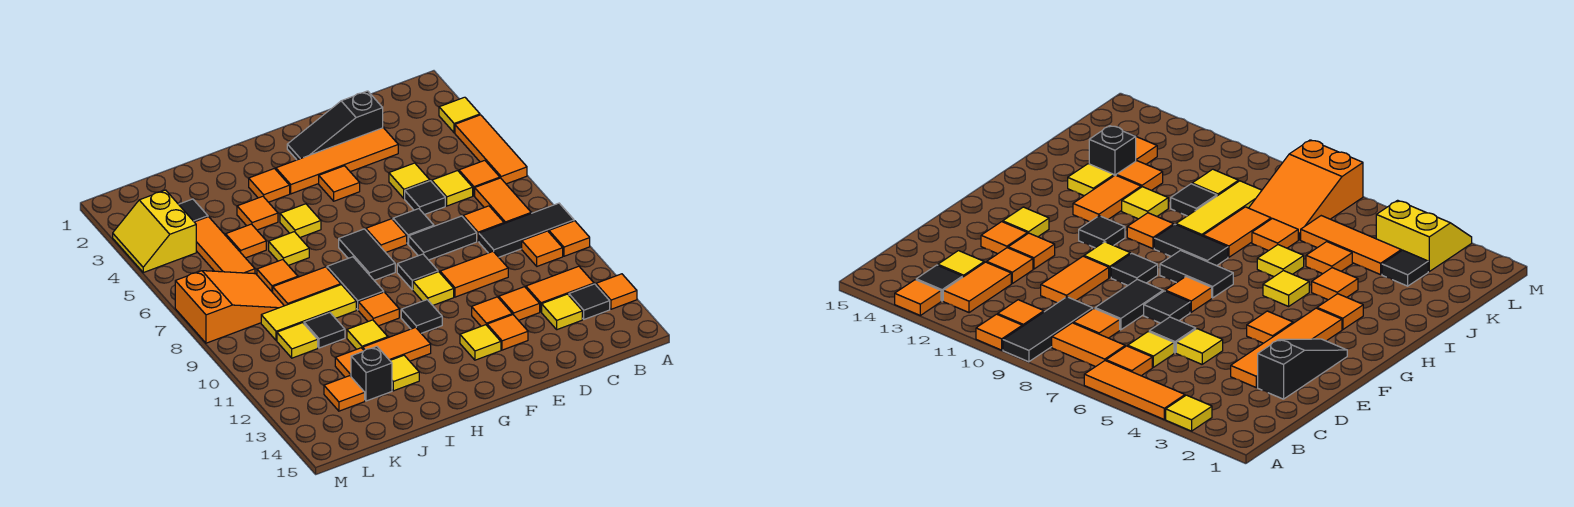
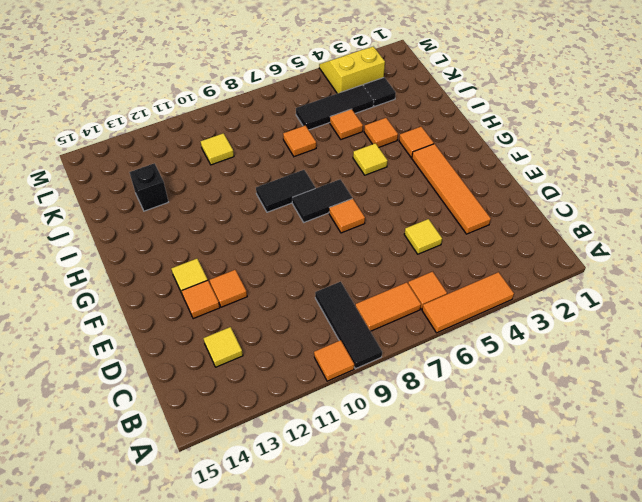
black 1x3 tile [296,85,374,130] -> orange 1x3 tile [195,217,255,274]
none -> yellow 1x1 tile [439,97,480,133]
none -> orange 1x1 tile [596,274,637,309]
none -> orange 1x1 tile [522,231,563,266]
none -> orange 1x2 tile [526,266,594,312]

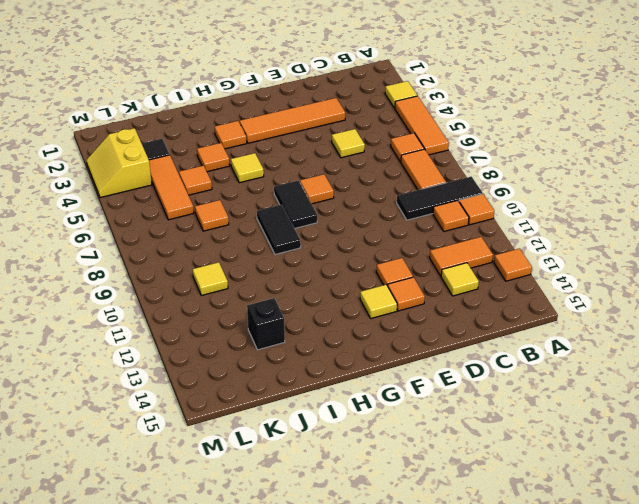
none -> black 1x1 tile [569,284,610,319]
none -> yellow 1x1 tile [432,171,473,206]
none -> orange 1x1 tile [463,206,504,241]
none -> black 1x3 slope [287,91,383,160]

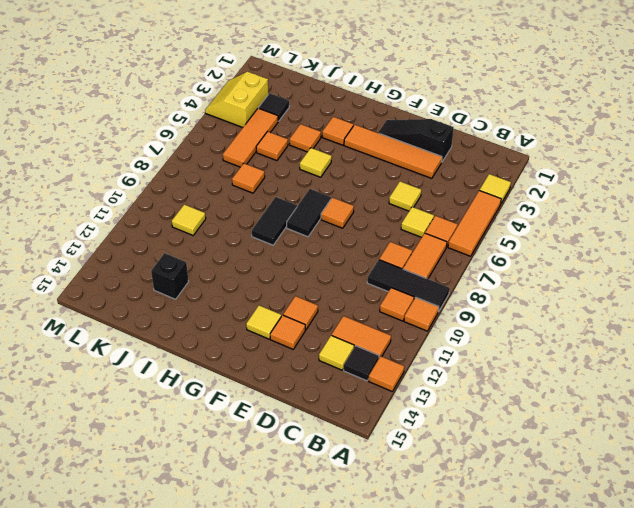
none -> black 1x1 tile [405,181,445,215]
none -> black 1x2 tile [409,216,477,260]
none -> orange 1x2 tile [440,252,508,297]
none -> orange 1x1 tile [499,287,540,320]

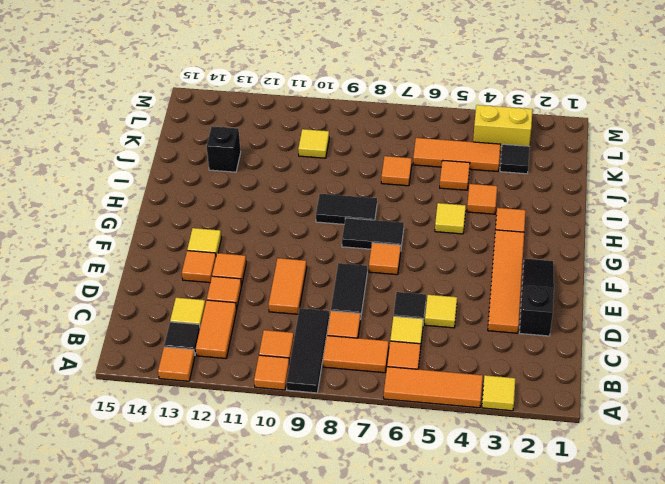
none -> black 1x1 tile [393,209,434,244]
none -> orange 1x1 tile [319,166,360,201]
none -> black 1x1 tile [397,254,438,290]
none -> yellow 1x1 tile [413,272,454,305]

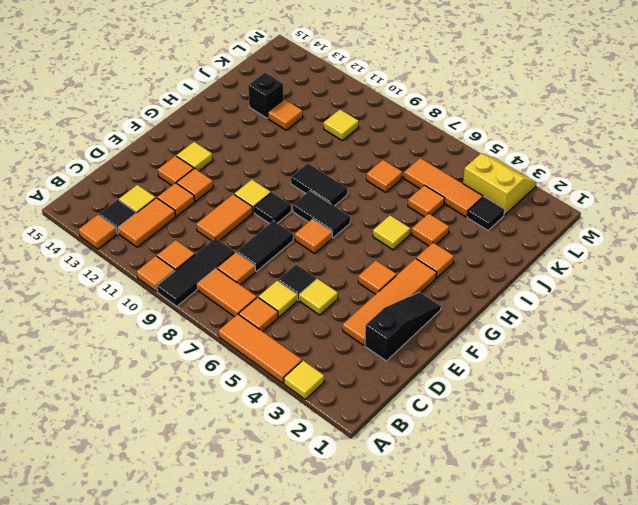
none -> black 1x1 tile [393,209,434,244]
none -> black 1x1 tile [401,300,442,333]
none -> orange 1x1 tile [358,292,399,326]
none -> orange 1x2 tile [363,327,431,361]

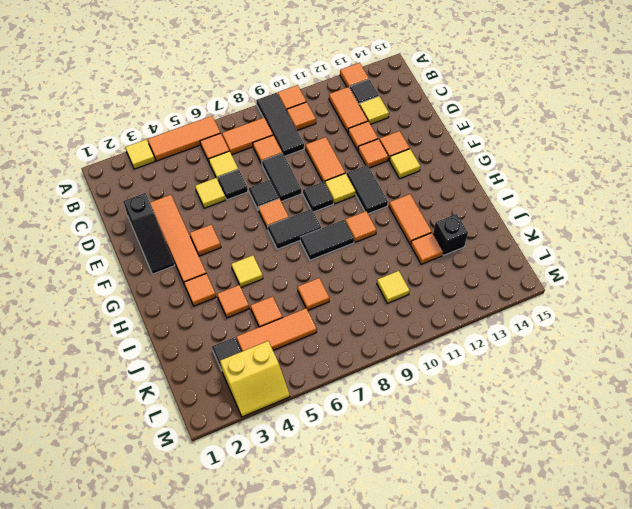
black 1x2 tile [347,165,388,214] -> black 1x1 tile [401,300,442,333]
none -> yellow 1x1 tile [269,232,309,265]
none -> orange 1x2 tile [273,267,341,306]
none -> yellow 1x3 tile [261,285,356,341]
none -> yellow 1x1 tile [347,320,388,350]

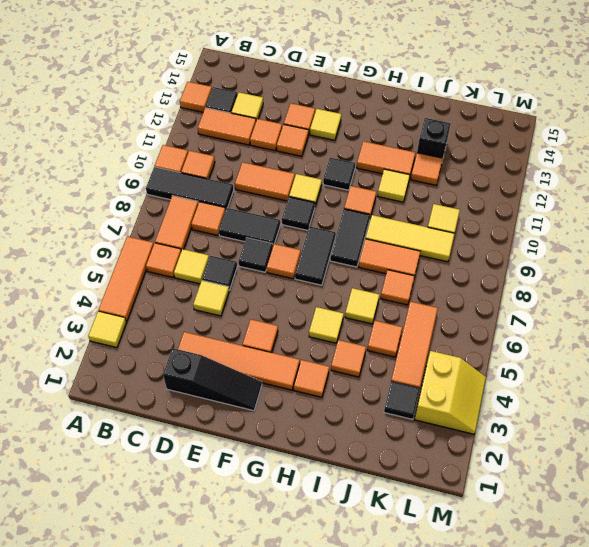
none -> yellow 1x1 tile [390,355,419,391]
none -> black 1x1 tile [304,313,345,348]
none -> orange 2x3 slope [175,271,284,343]
none -> orange 1x1 tile [324,376,365,411]

